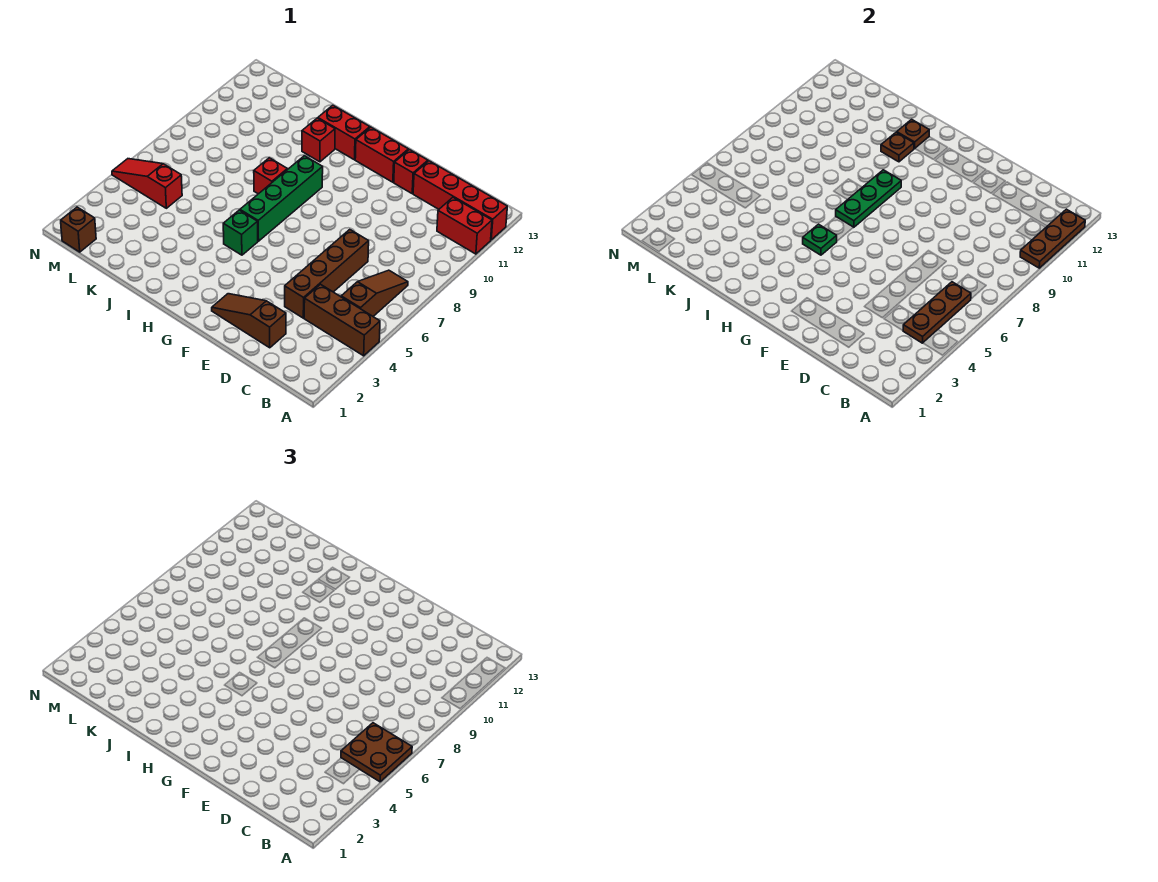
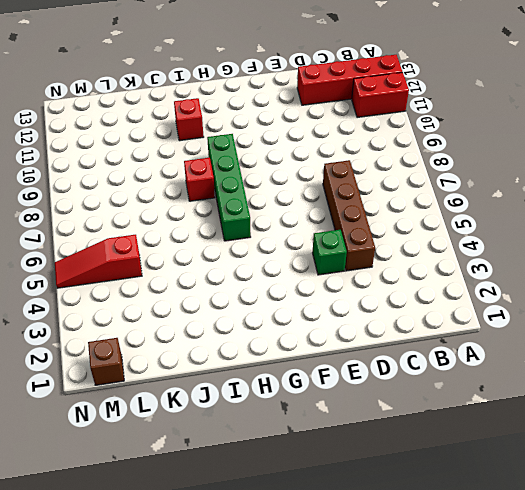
green 1x1 brick [312,230,347,275] -> green 1x1 brick moved to [223,210,258,255]
none -> brown 1x3 brick [304,284,380,356]
none -> brown 1x3 slope [341,270,408,316]
none -> brown 1x3 slope [212,294,286,348]

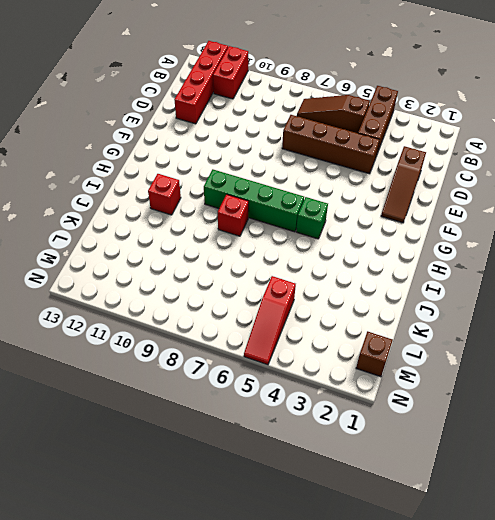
none -> red 1x1 brick [394,149,428,193]
none -> red 1x2 brick [355,127,408,182]
none -> red 1x2 brick [318,105,370,160]

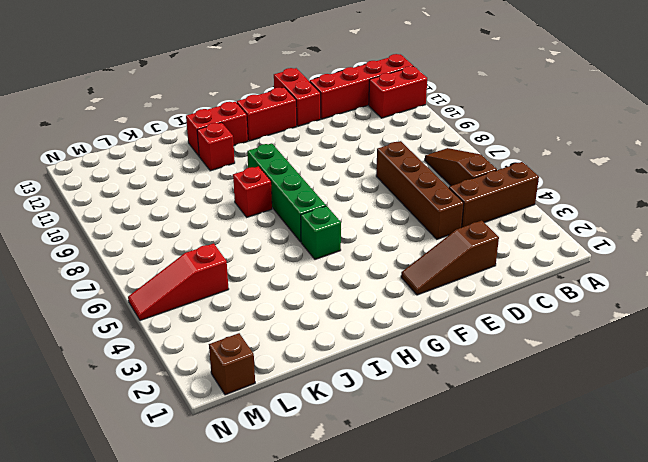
red 1x2 brick [274,68,321,126] -> red 1x1 brick [394,149,428,193]
none -> brown 1x3 plate [1020,209,1085,268]
none -> brown 1x3 plate [903,282,971,343]
none -> green 1x1 plate [803,224,837,255]

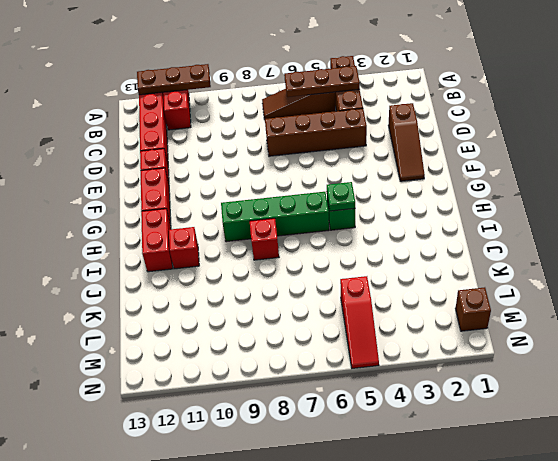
none -> green 1x3 plate [836,170,901,227]
none -> brown 1x1 plate [881,132,914,162]
none -> brown 1x1 plate [897,119,929,149]

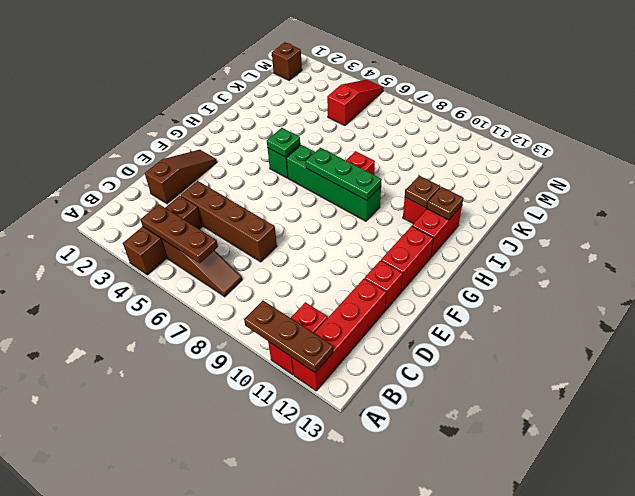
none -> brown 2x2 plate [341,723,412,782]

